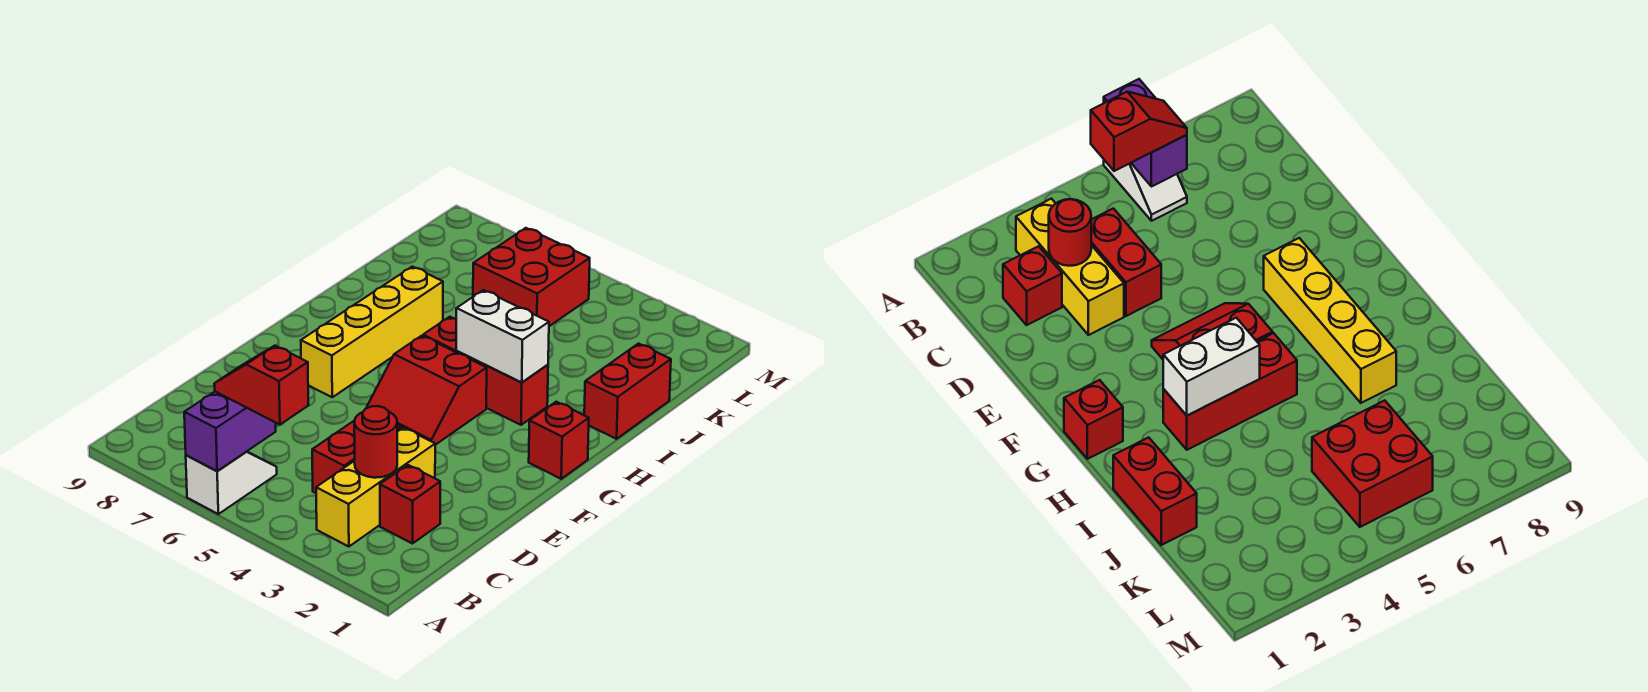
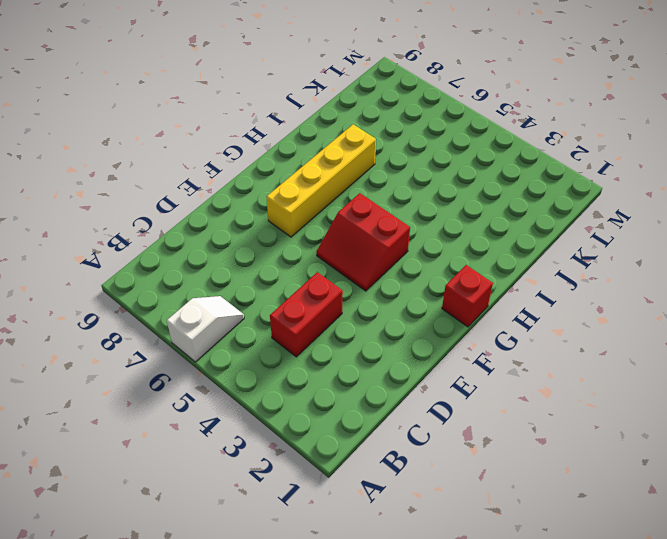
none -> yellow 1x3 brick [316,427,435,547]
none -> red 1x1 brick [380,465,440,544]
none -> red 1x3 brick [423,317,548,425]

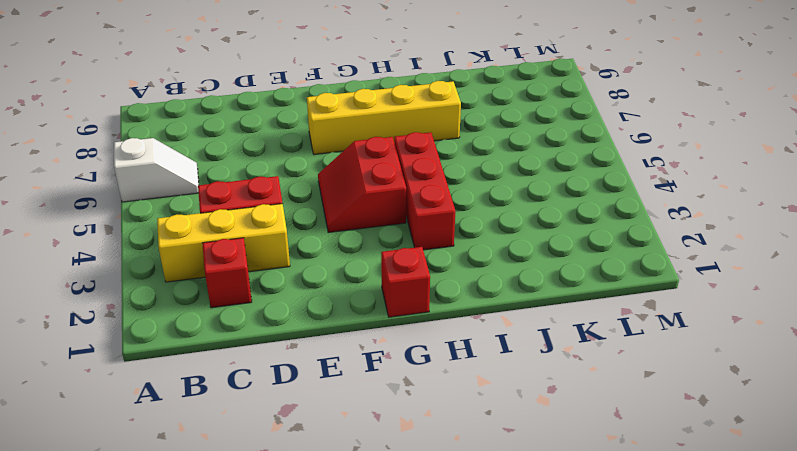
none -> red 1x2 brick [584,344,671,439]
none -> red 2x2 brick [473,228,590,326]
none -> purple 1x2 brick [184,392,276,471]

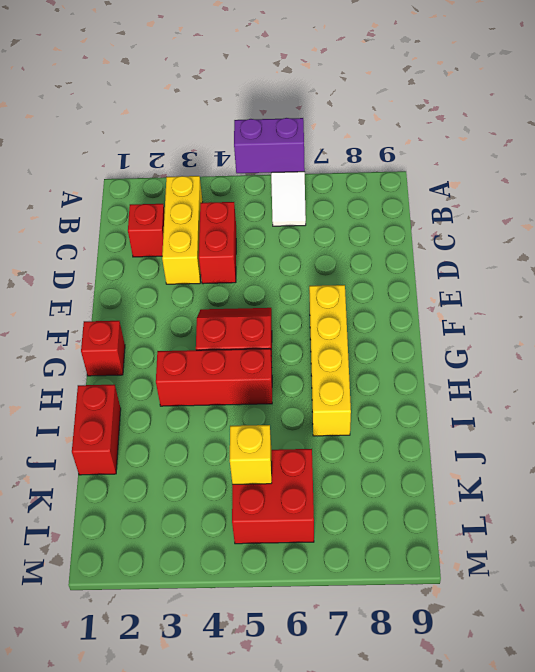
purple 1x2 brick [234,118,305,173] -> purple 1x2 brick turned to [184,392,276,471]
yellow 1x1 brick [230,425,272,484] -> none
none -> red 1x1 round brick [354,406,397,478]
none -> white 1x2 brick [456,290,549,383]
none -> red 1x2 slope [214,346,308,425]

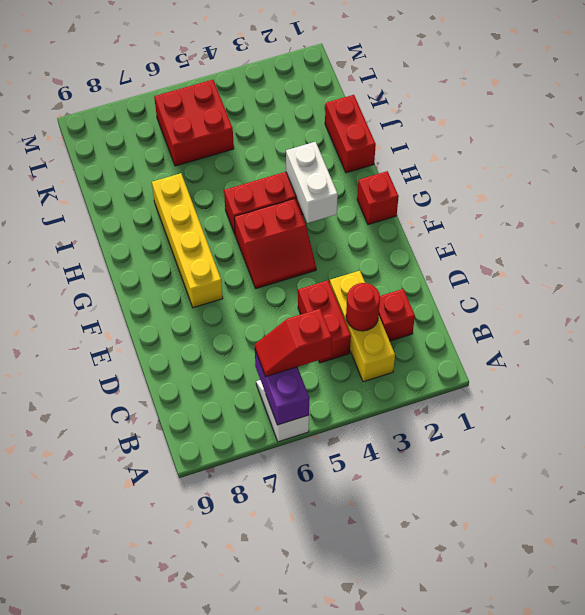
white 1x2 brick [286,142,338,223] -> white 1x2 brick turned to [456,290,549,383]

